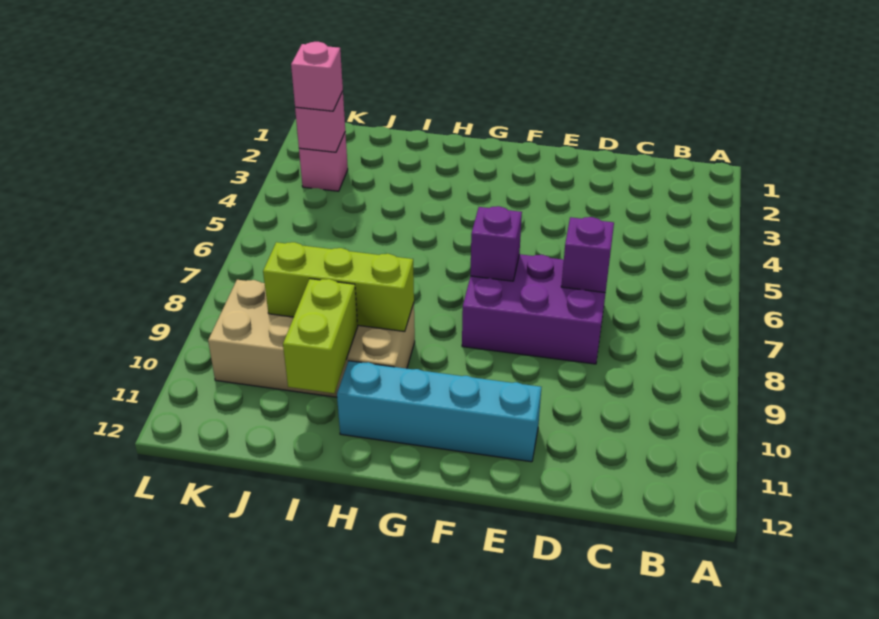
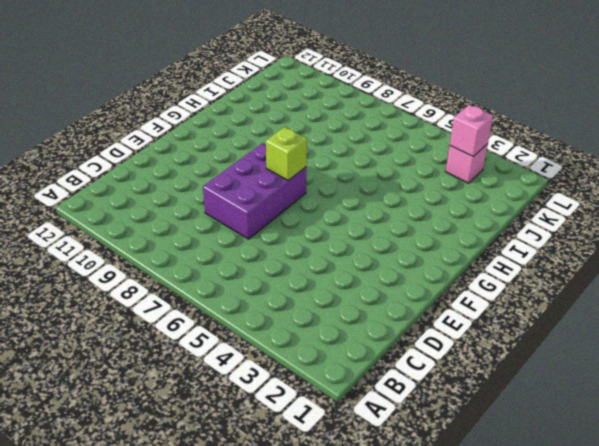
lime 1x1 brick [266,127,307,180] -> purple 1x1 brick [470,206,522,281]
none -> cyan 1x4 brick [337,361,541,462]
none -> tan 2x4 brick [208,280,415,397]

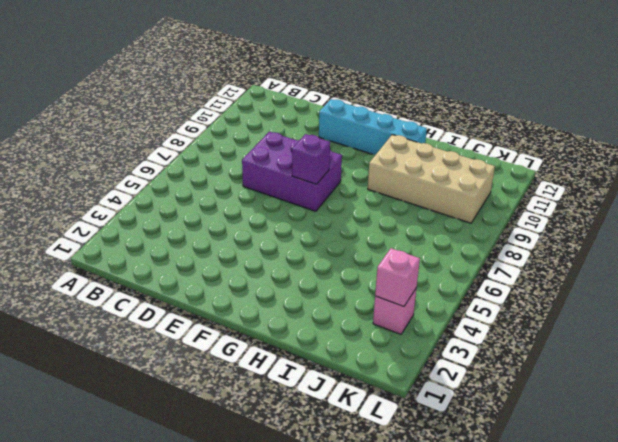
none -> purple 1x1 brick [561,217,614,292]
none -> lime 1x3 brick [263,242,414,331]

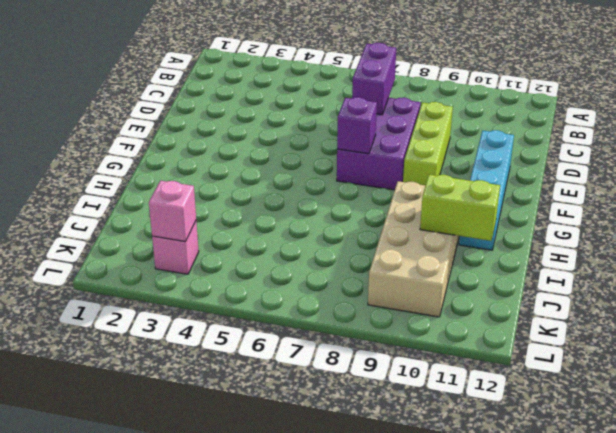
purple 1x2 brick [352,43,396,115] -> purple 1x1 brick [561,217,614,292]
lime 1x3 brick [403,102,453,185] -> lime 1x3 brick moved to [263,242,414,331]
none -> pink 1x1 brick [291,42,343,111]

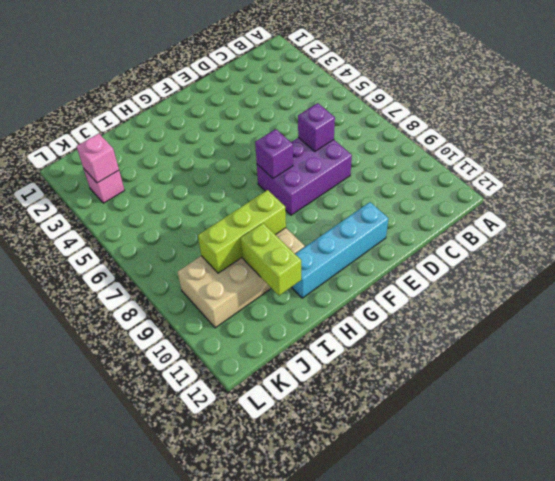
none -> pink 1x1 brick [291,42,343,111]

